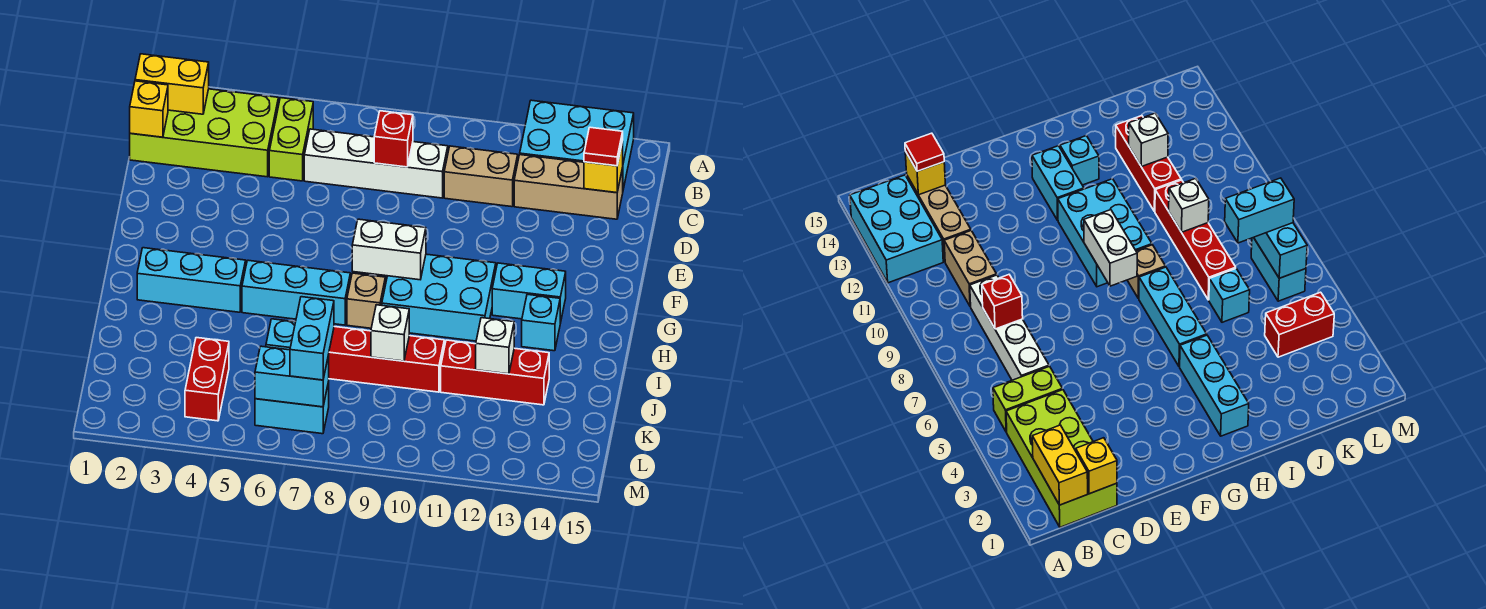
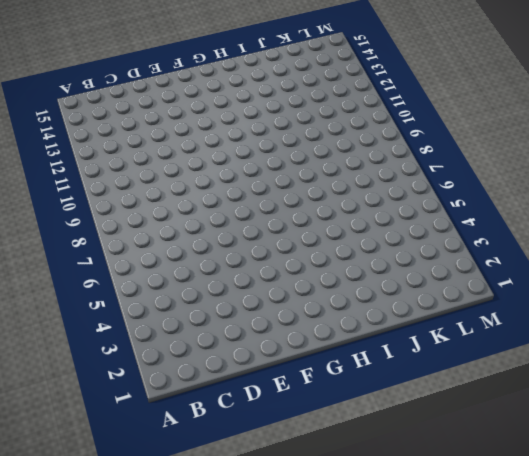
none -> cyan 2x3 brick [520,100,634,189]
none -> lime 2x4 brick [130,89,279,177]
none -> lime 1x2 brick [269,98,313,181]

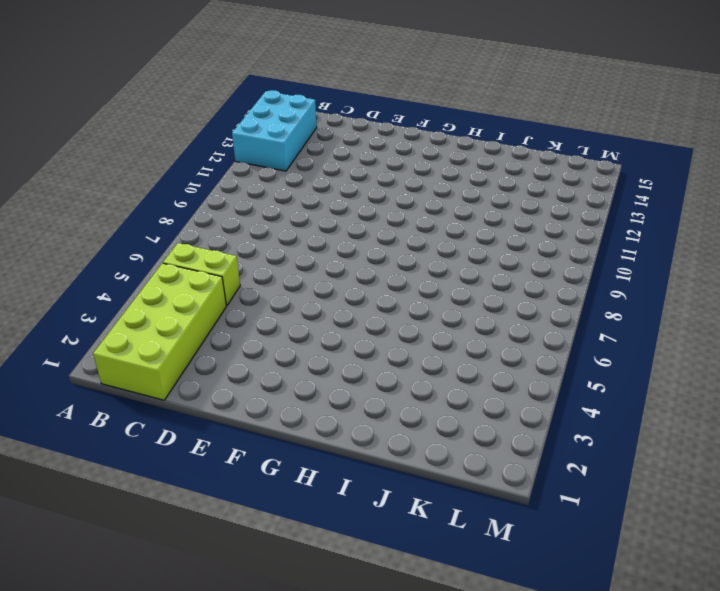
none -> white 1x4 brick [304,129,448,198]
none -> tan 1x2 brick [444,146,518,207]
none -> tan 1x3 brick [514,155,623,219]

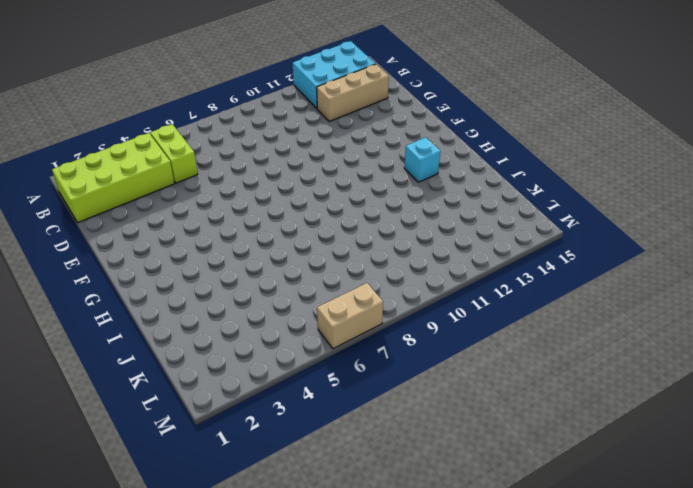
tan 1x2 brick [317,283,383,349] -> tan 1x2 brick moved to [444,146,518,207]
none -> white 1x4 brick [304,129,448,198]
none -> cyan 2x3 brick [382,254,496,341]
none -> cyan 1x2 brick [492,263,566,323]

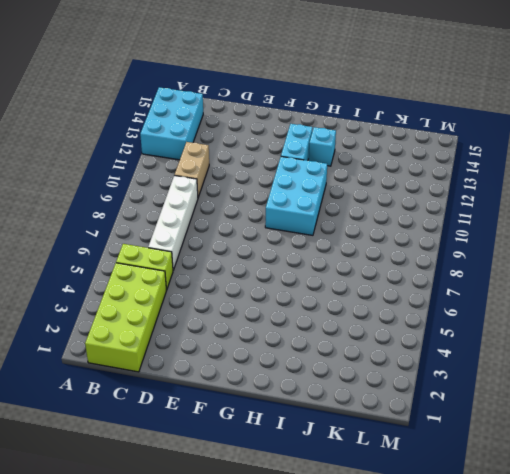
none -> tan 1x3 brick [514,155,623,219]
none -> cyan 1x3 brick [137,248,246,312]
none -> cyan 1x3 brick [242,260,350,325]

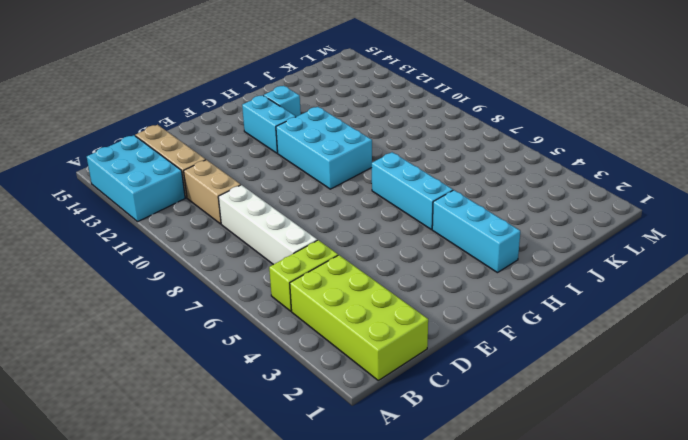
none -> tan 1x1 brick [347,273,385,328]
none -> cyan 1x1 brick [266,319,295,350]
none -> red 1x4 brick [328,327,444,392]

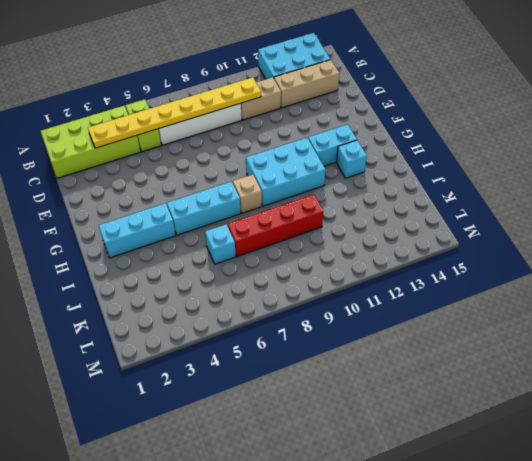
yellow 1x8 plate [88,77,261,148] -> red 1x1 brick [374,111,413,167]
none -> red 1x3 brick [441,340,549,405]
none -> red 1x2 brick [185,338,229,421]
none -> cyan 1x2 brick [255,382,329,434]

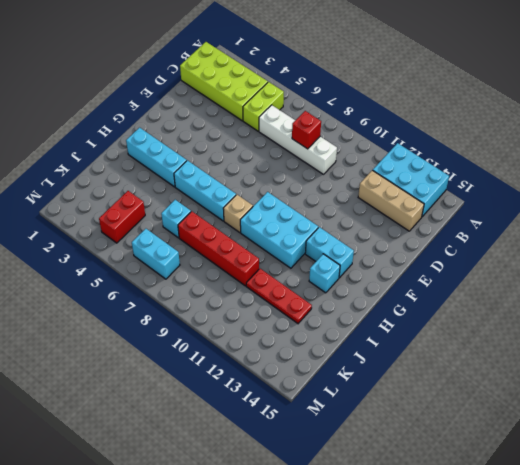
red 1x3 plate [246,269,312,324] -> red 1x3 brick [441,340,549,405]
none -> tan 1x2 brick [444,146,518,207]
none -> yellow 1x2 brick [135,54,209,114]
none -> yellow 1x1 brick [130,81,168,137]

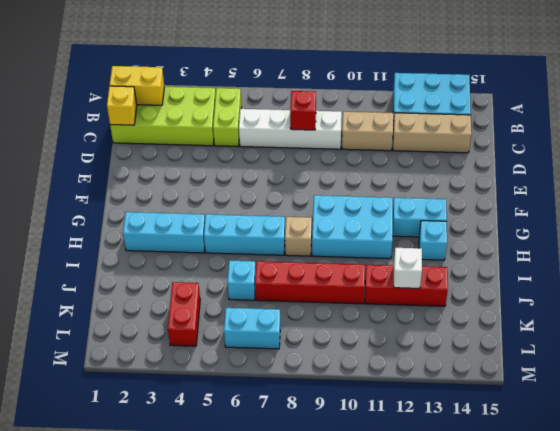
none -> yellow 1x1 brick [584,141,623,193]
none -> white 1x2 brick [352,219,426,280]
none -> white 1x1 brick [371,305,409,361]

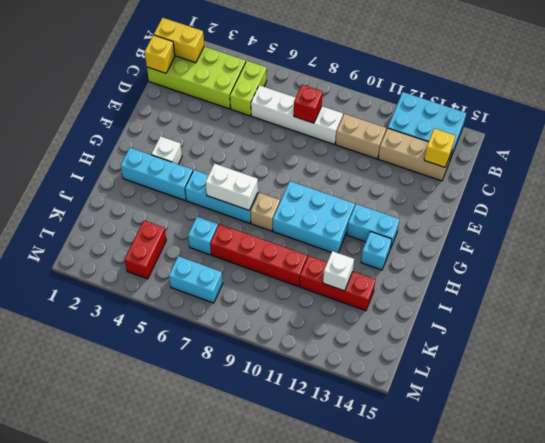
white 1x1 brick [151,136,182,164] -> white 1x1 brick moved to [371,305,409,361]
white 1x2 brick [205,164,258,210] -> white 1x2 brick moved to [352,219,426,280]
none -> cyan 1x2 brick [255,346,329,407]
none -> red 1x1 tile [584,127,623,166]
none -> cyan 1x2 brick [290,297,334,380]

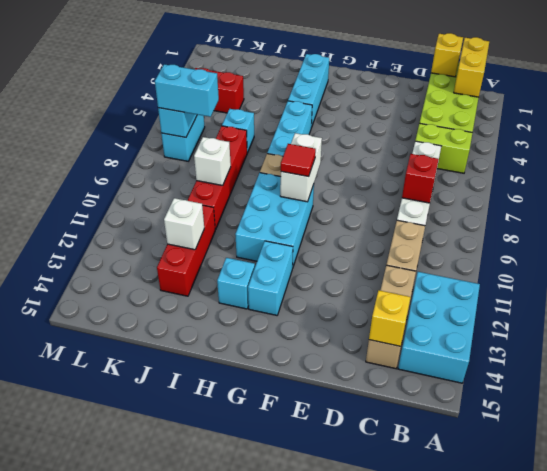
red 1x1 tile [281,144,316,177] -> red 1x1 tile moved to [584,127,623,166]

